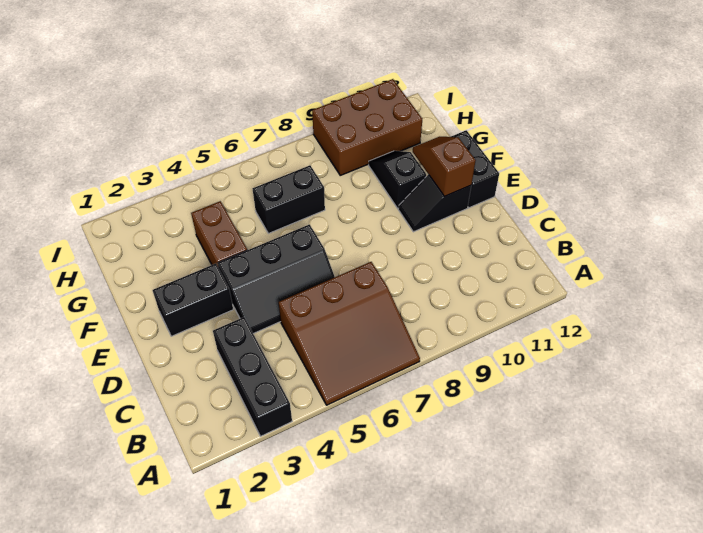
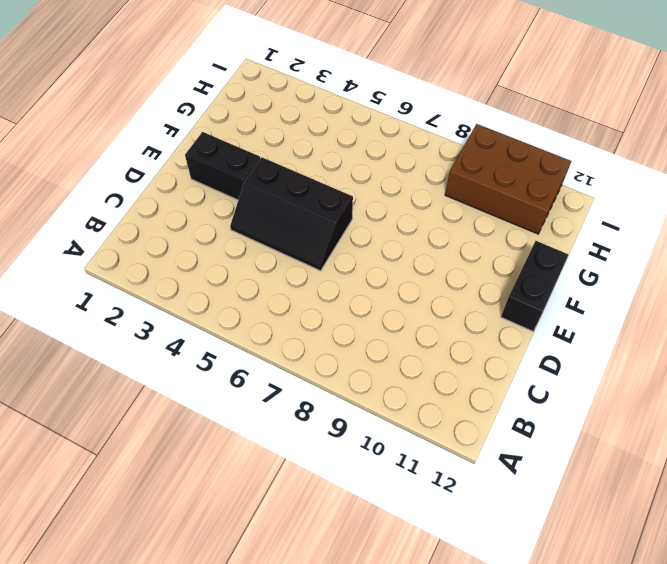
none -> black 1x3 brick [213,317,292,436]
none -> brown 3x3 slope [279,262,420,405]

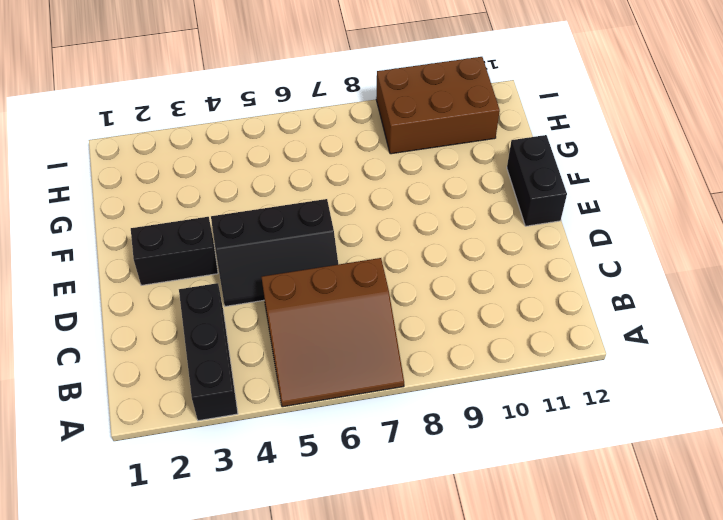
none -> black 1x2 slope [398,175,471,232]
none -> brown 1x2 brick [191,201,247,266]

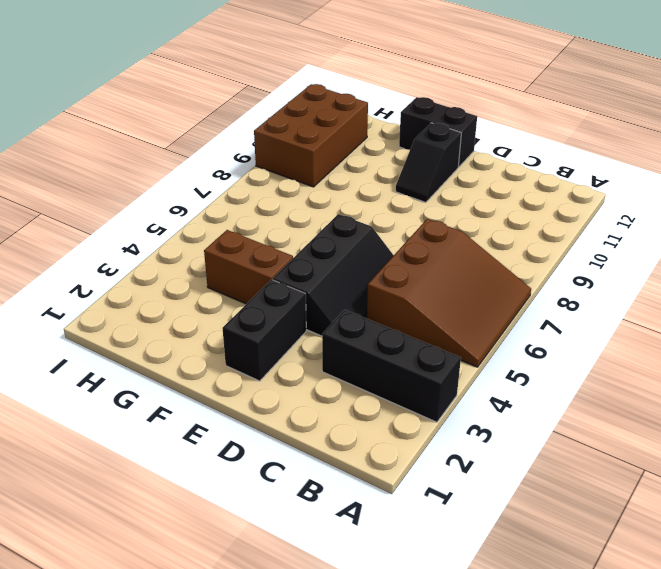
none -> black 1x2 slope [369,151,426,208]
none -> black 1x2 brick [253,165,325,233]

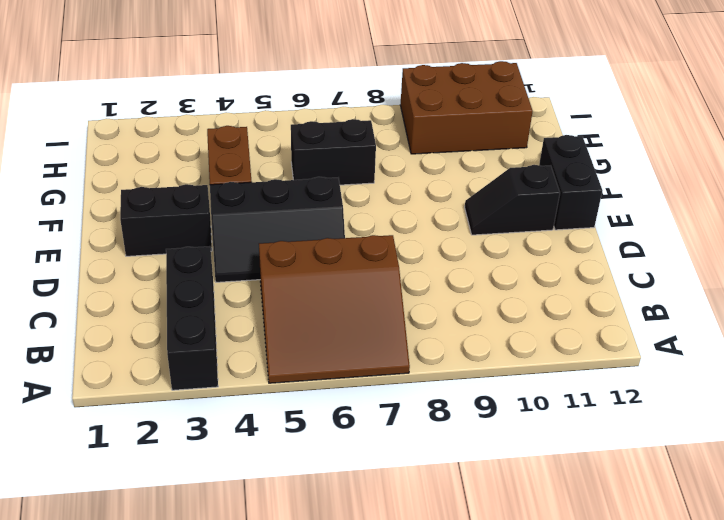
none -> black 1x2 slope [369,151,426,208]
none -> brown 1x2 slope [413,137,476,196]

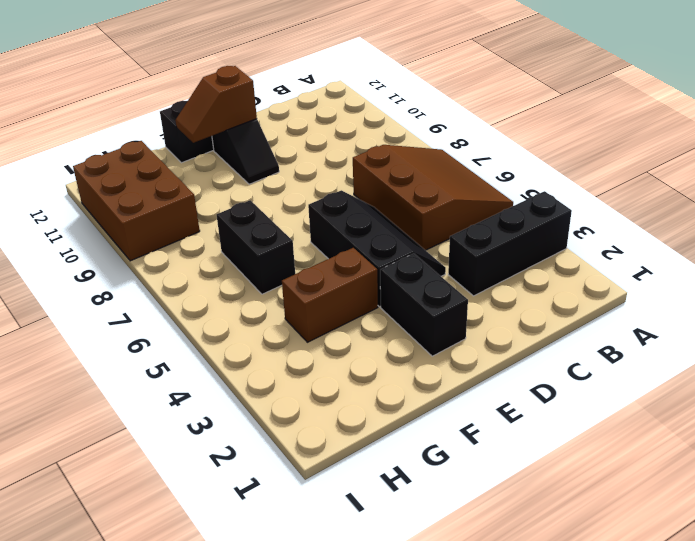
none -> black 1x2 slope [369,151,426,208]

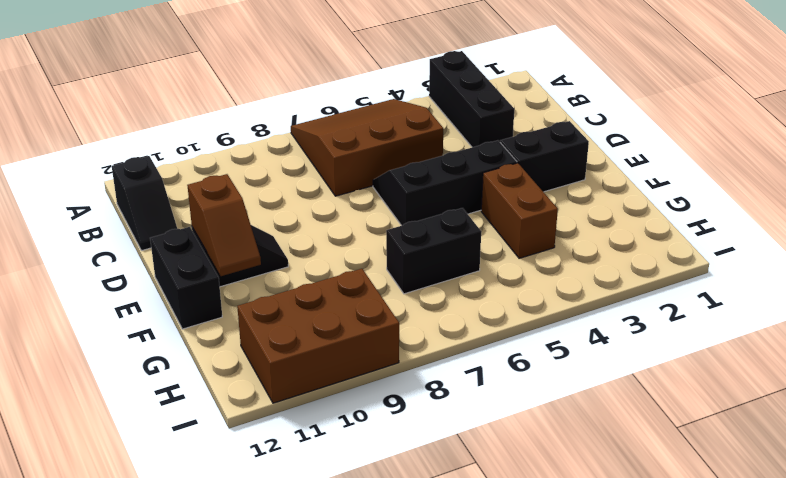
black 1x2 slope [112,156,177,251] -> black 1x2 slope moved to [369,151,426,208]

